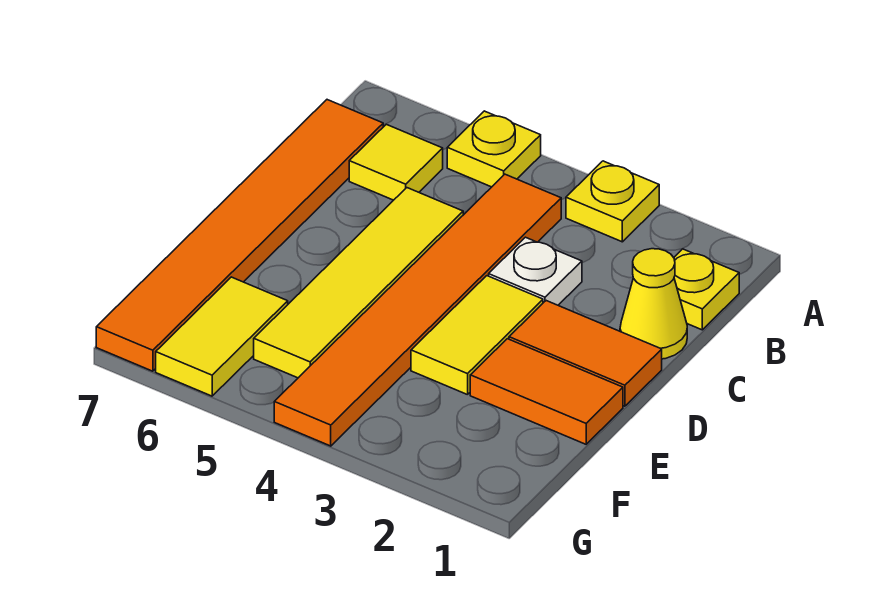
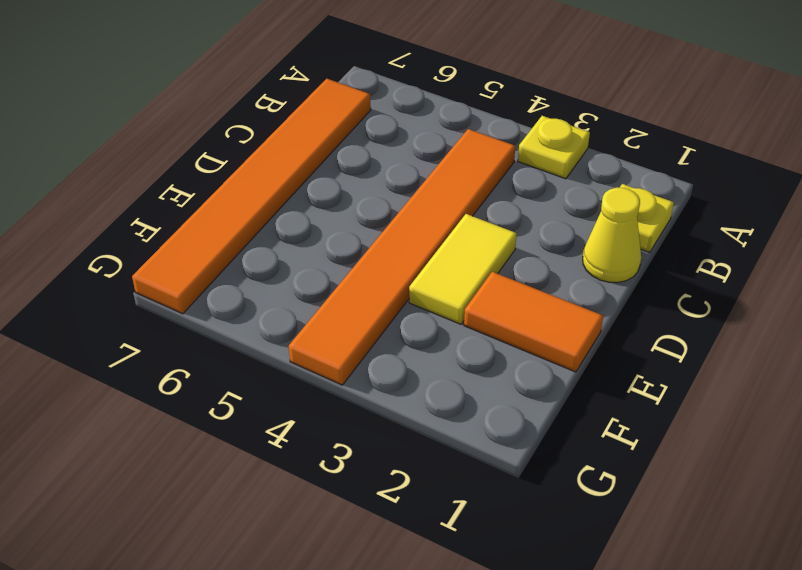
none -> yellow 1x1 plate [447,111,541,187]
none -> yellow 1x1 tile [349,124,443,200]
none -> white 1x1 plate [489,237,582,305]

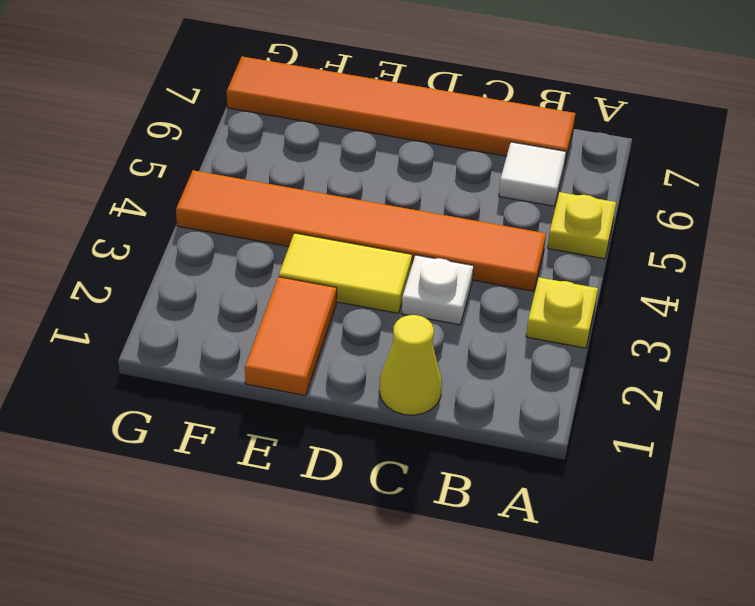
white 1x1 tile [499,142,566,206] -> yellow 1x1 tile [349,124,443,200]
none -> yellow 1x1 plate [674,249,739,330]
none -> yellow 1x4 tile [254,188,463,378]
none -> orange 1x2 tile [509,301,662,406]

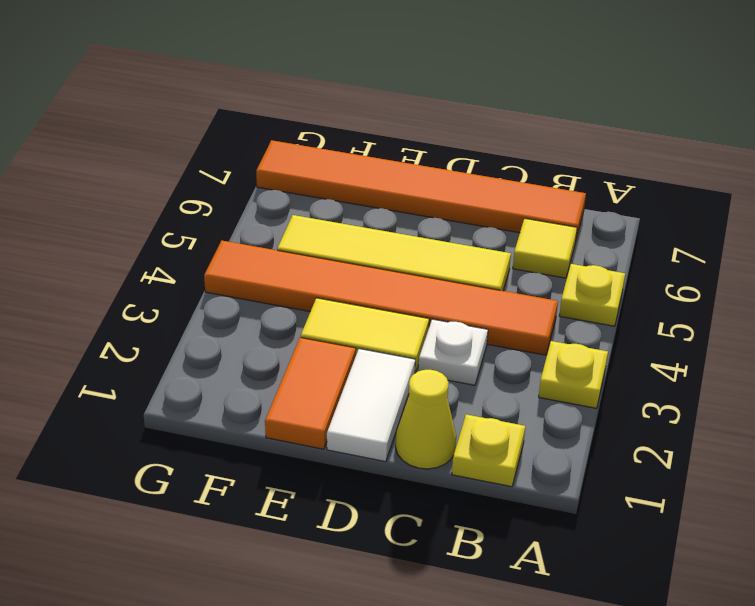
white 1x2 tile [327,349,415,462] -> orange 1x2 tile [509,301,662,406]
none -> yellow 1x2 tile [156,277,288,396]

